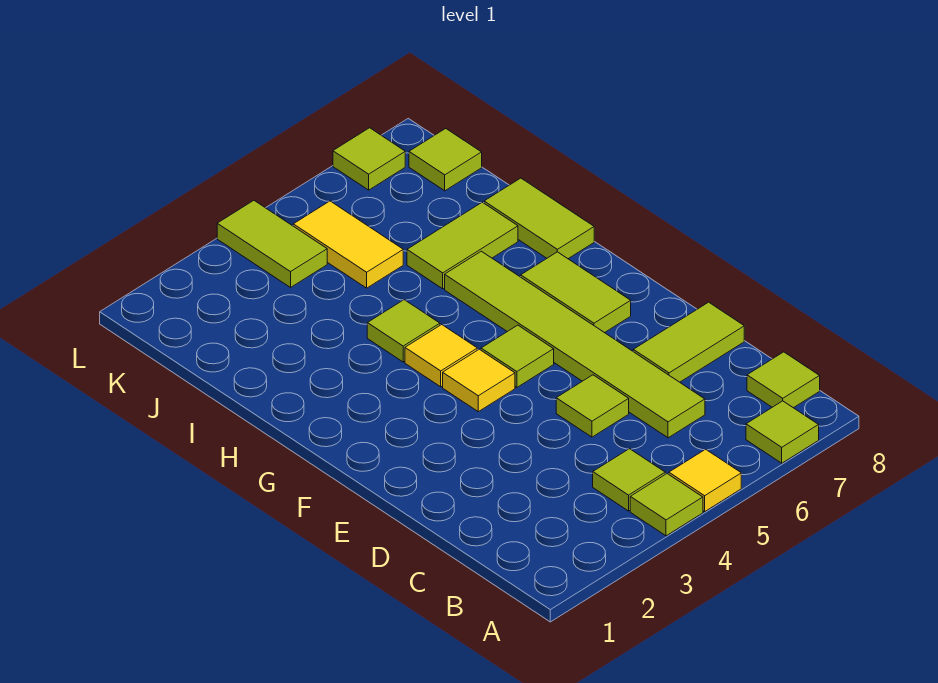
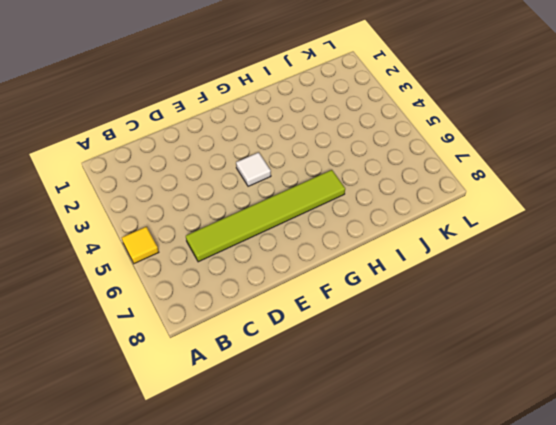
white 1x1 tile [236,152,271,186] -> yellow 1x1 tile [443,349,515,412]
none -> lime 1x1 tile [630,474,703,536]
none -> lime 1x1 tile [746,401,819,463]
none -> lime 1x1 tile [593,449,665,511]

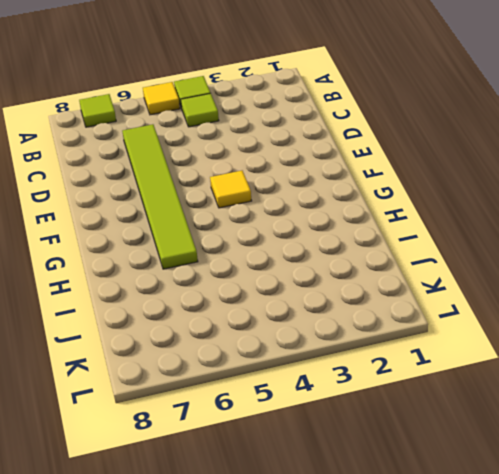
none -> lime 1x1 tile [747,352,820,408]
none -> lime 1x1 tile [556,375,629,437]
none -> lime 1x2 tile [633,302,744,382]

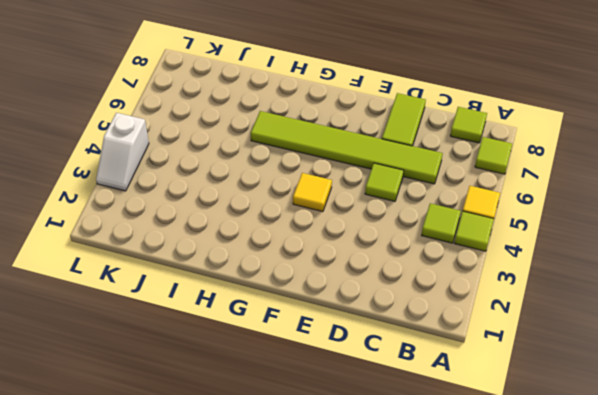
white 1x2 slope [96,113,149,191] -> lime 1x2 tile [217,201,327,287]
none -> lime 1x1 tile [481,325,554,387]
none -> lime 1x2 tile [521,252,631,333]
none -> yellow 1x1 tile [405,325,477,387]

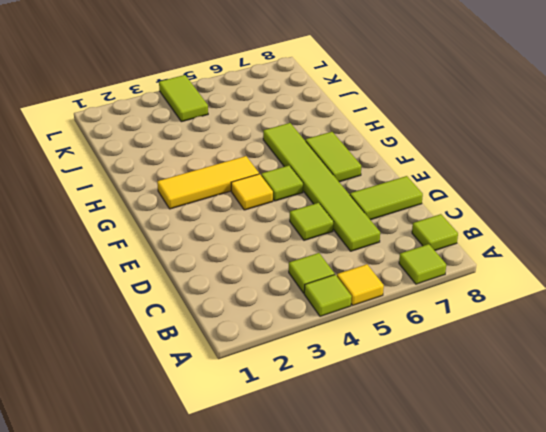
yellow 1x3 tile [157,156,259,209] -> yellow 1x1 tile [405,325,477,387]
none -> lime 1x1 tile [367,300,440,362]
none -> lime 1x2 tile [484,178,594,259]
none -> lime 1x2 tile [407,202,518,289]

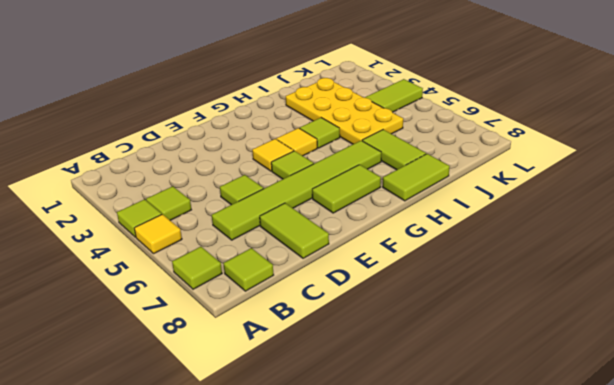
yellow 2x4 plate [286,78,403,144] -> yellow 1x2 tile [293,201,403,288]
none -> lime 1x1 tile [409,129,482,191]
none -> lime 1x1 tile [333,128,405,190]

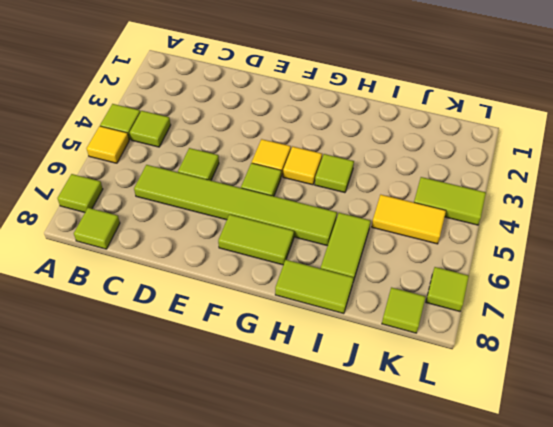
none -> lime 1x2 tile [633,302,744,382]

